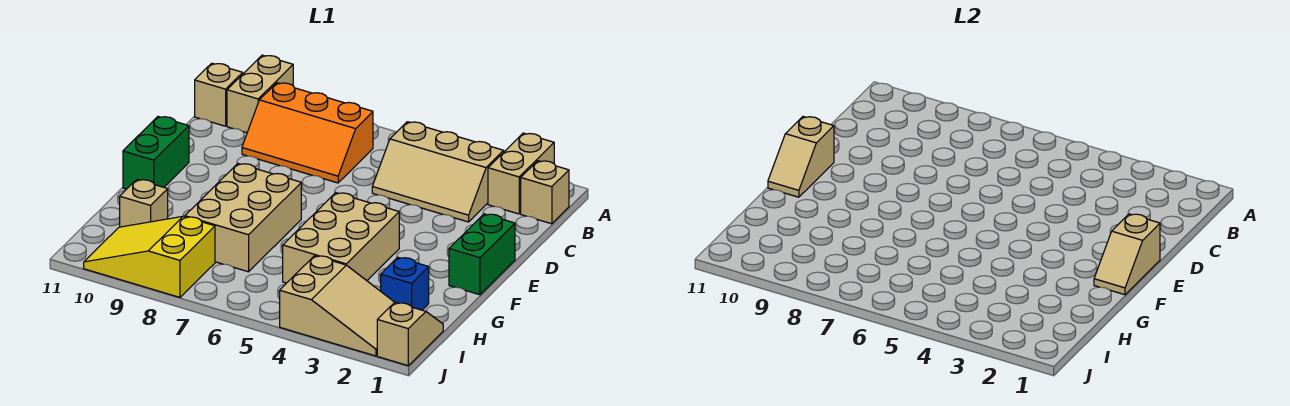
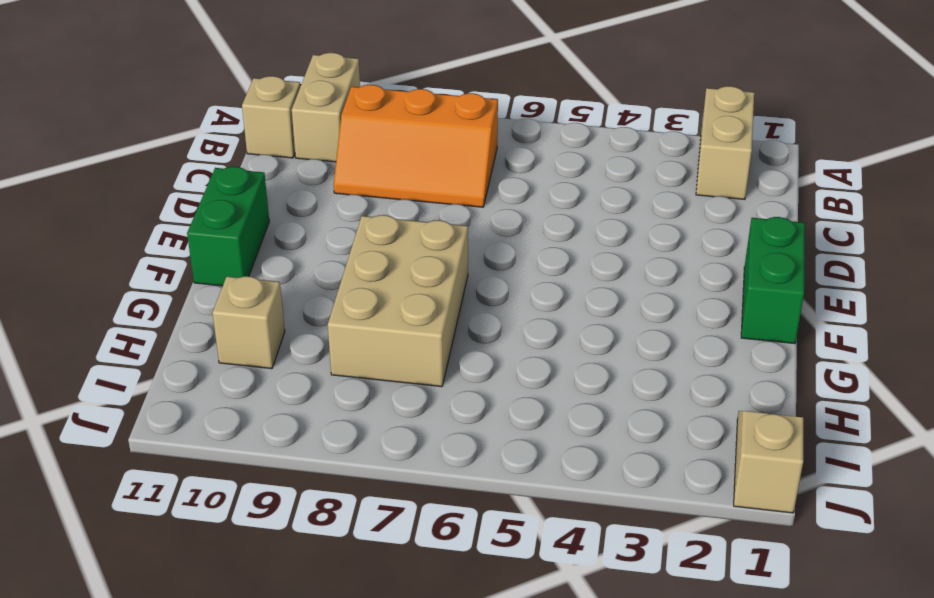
none -> tan 1x1 brick [521,161,569,224]
none -> tan 2x3 slope [372,122,504,222]
none -> tan 2x3 brick [283,193,399,283]

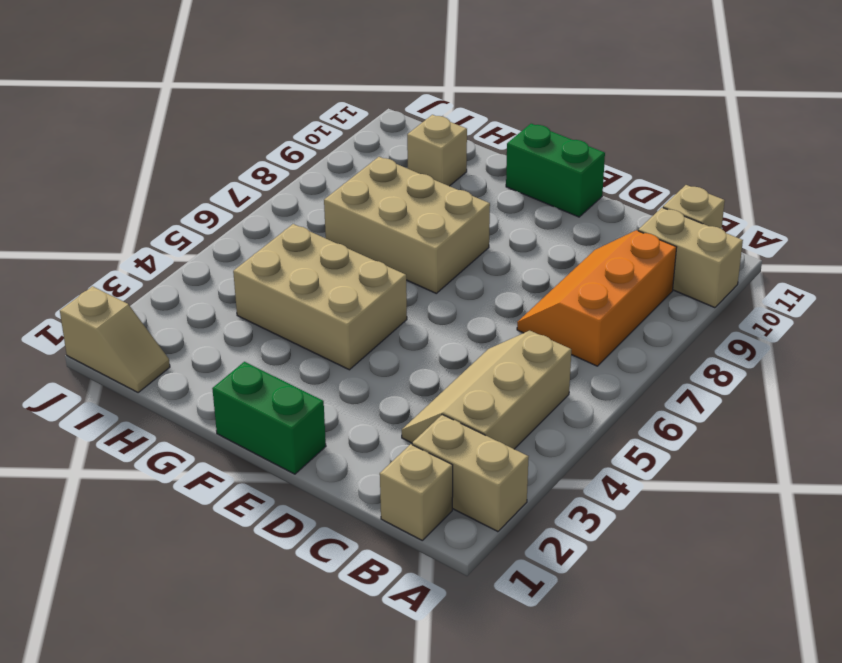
none -> blue 1x1 brick [381,258,429,310]
none -> tan 2x3 slope [280,256,395,356]
none -> yellow 2x3 slope [84,216,215,297]

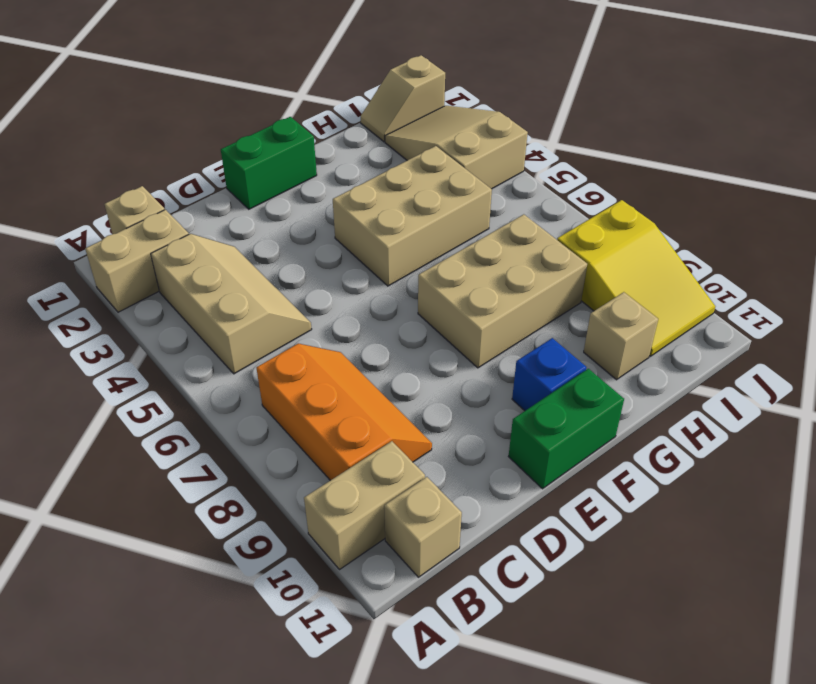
blue 1x1 brick [512,338,586,411] -> blue 1x1 brick moved to [381,258,429,310]
none -> tan 1x2 slope [1094,214,1160,295]
none -> tan 1x2 slope [768,117,834,197]

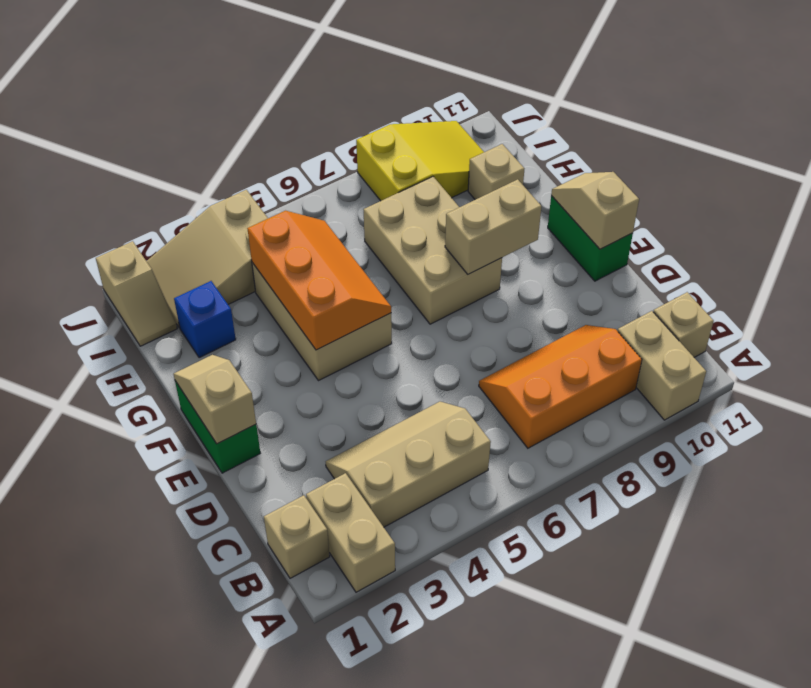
orange 2x3 slope [247,211,391,350] -> none
tan 1x2 brick [445,179,542,274] -> none

